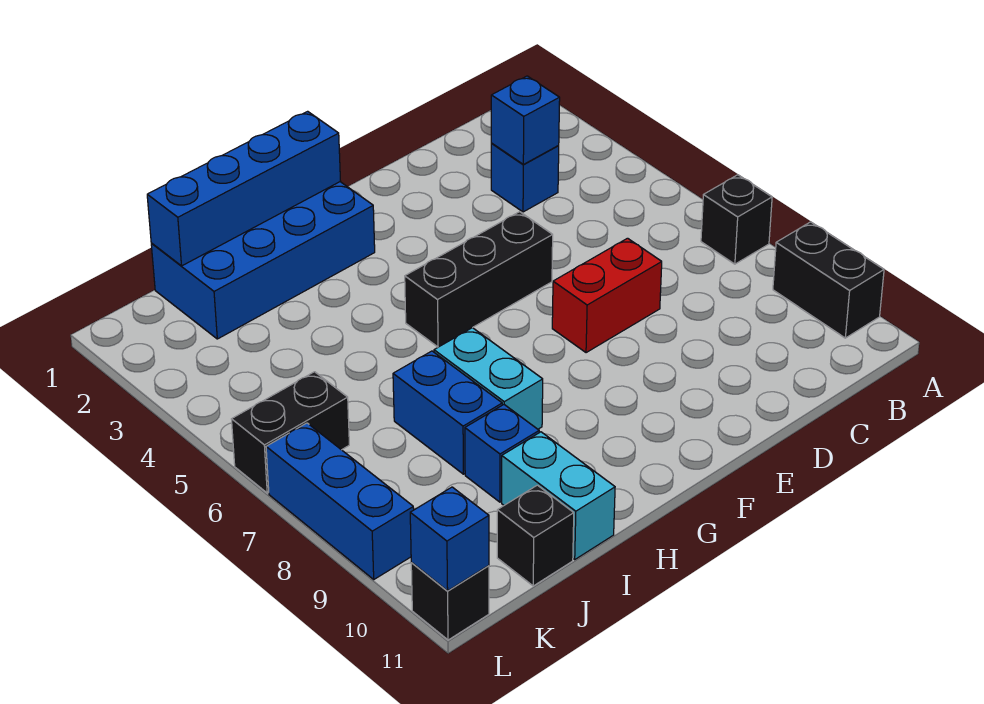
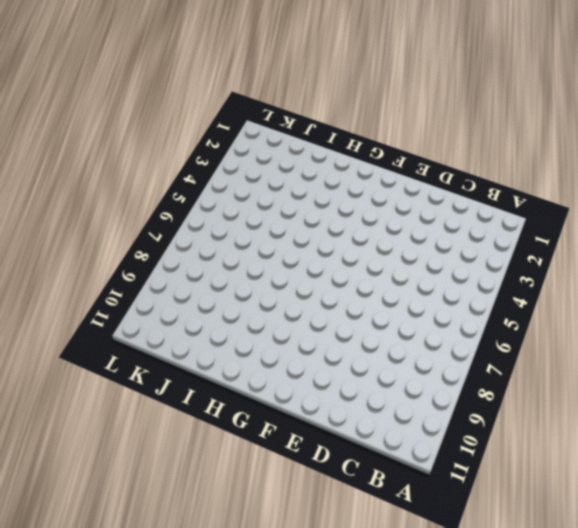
none -> black 1x1 brick [701,175,772,264]
none -> black 1x2 brick [773,222,884,338]
none -> blue 1x1 brick [491,144,559,212]

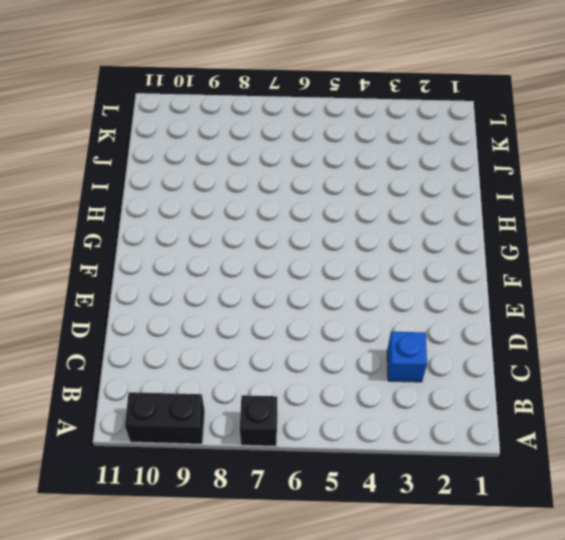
none -> red 1x2 brick [552,238,662,353]
none -> black 1x3 brick [405,212,553,347]
none -> blue 2x4 brick [151,182,375,339]

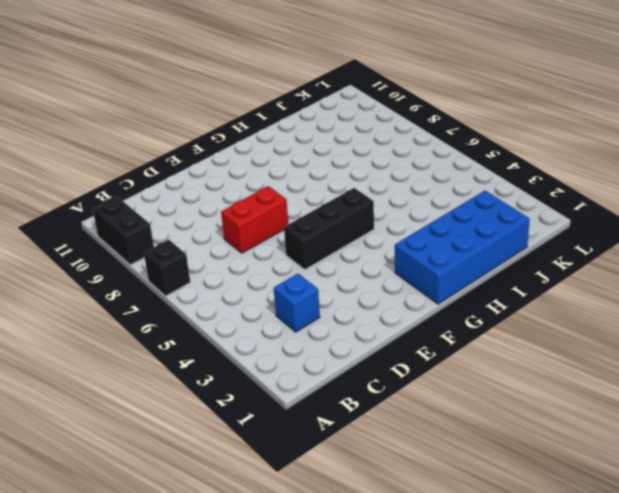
none -> cyan 1x2 brick [434,328,543,429]
none -> blue 1x2 brick [393,351,502,474]
none -> blue 1x1 brick [465,405,539,502]

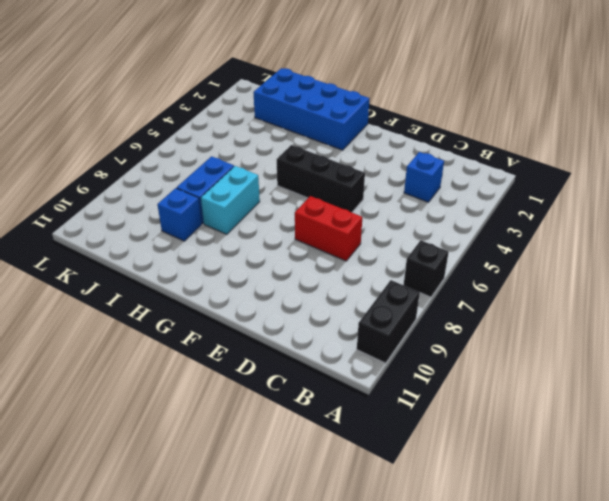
none -> cyan 1x2 brick [502,432,615,559]
none -> black 1x1 brick [497,485,574,586]
none -> black 1x2 brick [232,372,349,493]

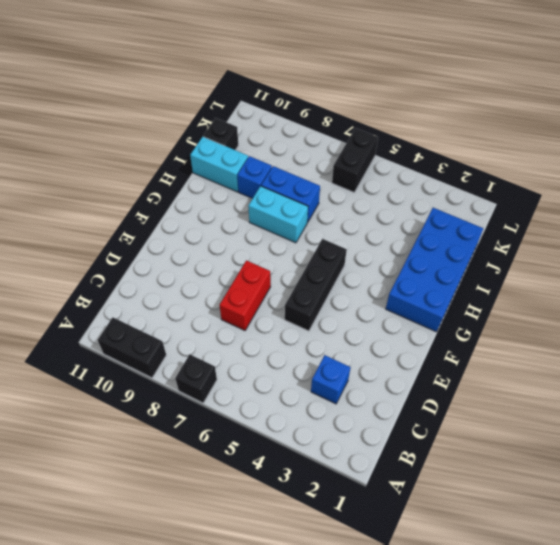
none -> blue 1x3 brick [266,423,414,579]
none -> black 1x1 brick [411,563,489,640]
none -> blue 1x1 brick [491,76,560,164]

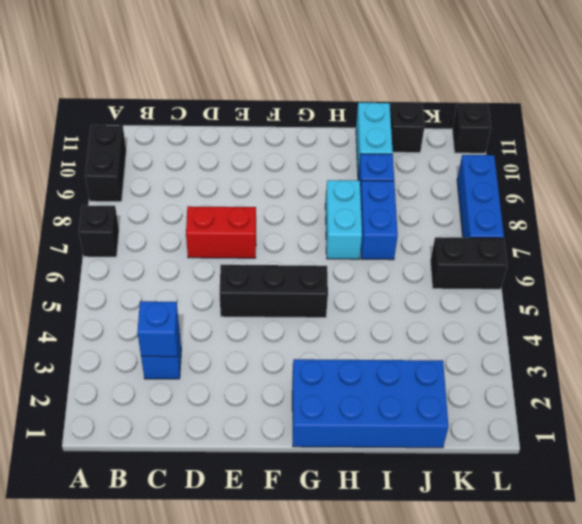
none -> blue 1x4 brick [147,111,340,266]
none -> blue 1x1 brick [410,487,489,591]

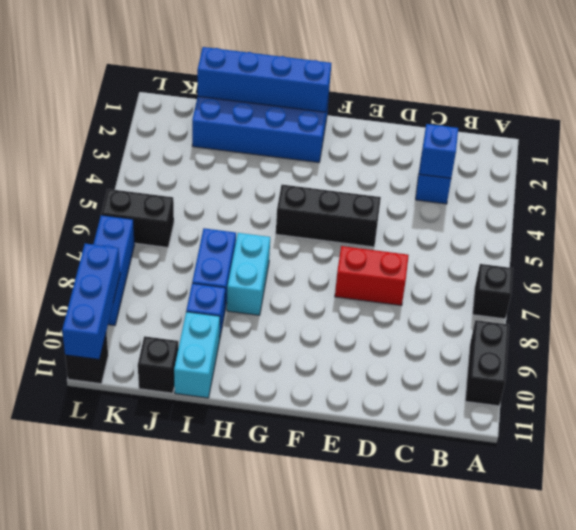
blue 1x3 brick [62,244,120,359] -> blue 1x1 brick [410,487,489,591]

